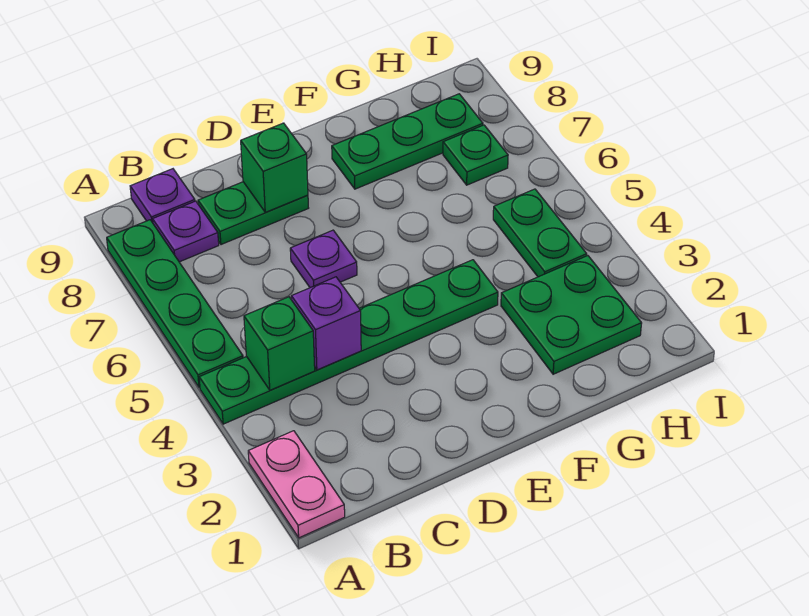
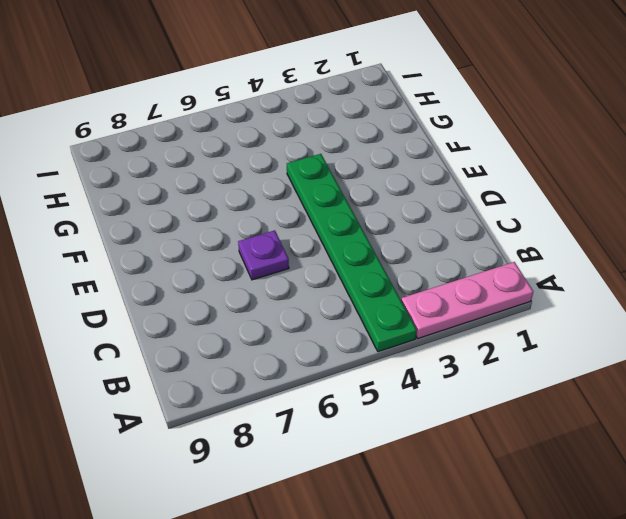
pink 1x3 plate [401,262,533,338] -> pink 1x2 plate [248,431,345,538]
none -> green 1x4 plate [107,220,243,388]
none -> purple 1x1 plate [153,201,219,262]
none -> purple 1x1 plate [130,169,195,223]

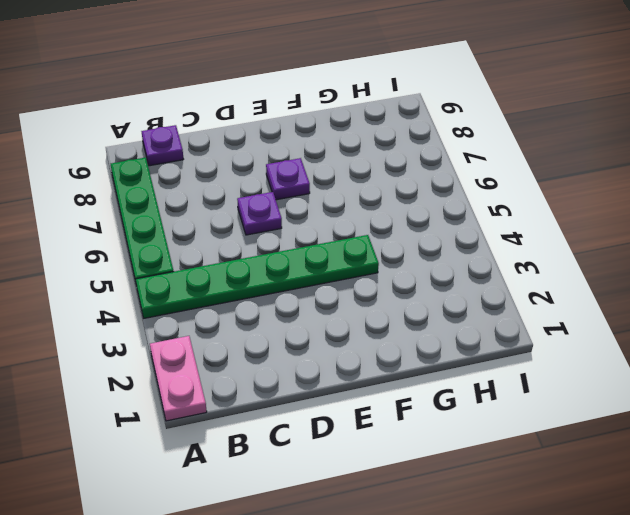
purple 1x1 plate [266,158,310,200] -> purple 1x1 plate moved to [153,201,219,262]
none -> green 1x2 plate [198,182,308,245]
none -> green 1x3 plate [332,94,483,189]
none -> green 2x2 plate [501,256,642,374]

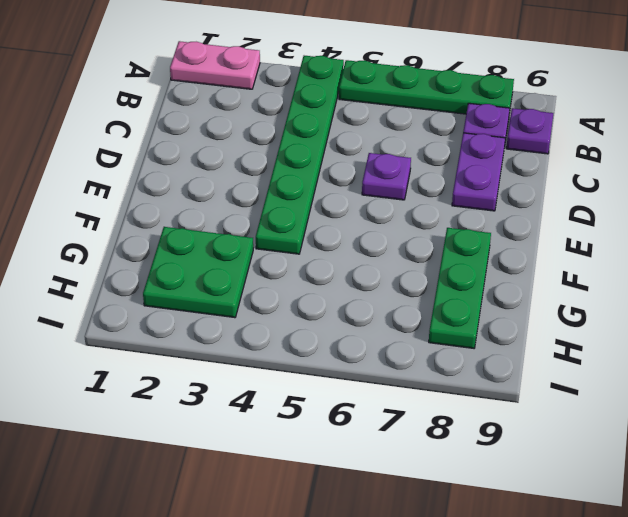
purple 1x2 plate [452,133,505,211] -> green 1x2 plate [198,182,308,245]
none -> green 1x2 plate [493,189,587,277]
none -> green 1x1 plate [443,125,508,185]
none -> green 1x1 brick [244,297,315,390]

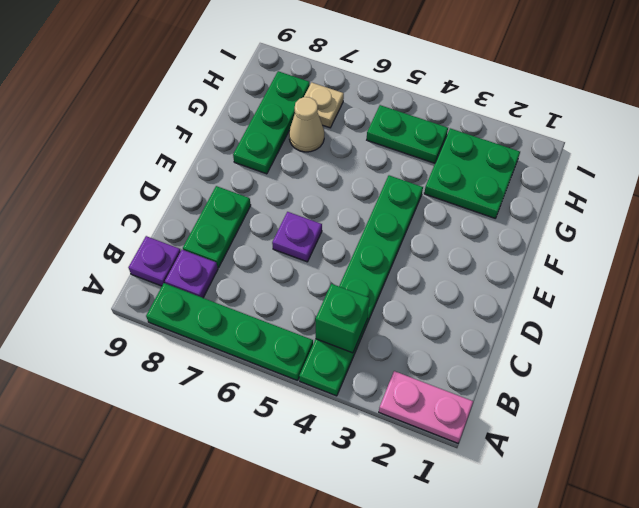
tan 1x1 cone [289,97,324,152] -> none
tan 1x1 plate [304,82,344,128] -> green 1x1 plate [443,125,508,185]
none -> purple 1x1 brick [291,277,361,370]
none -> green 1x1 brick [241,123,308,212]

